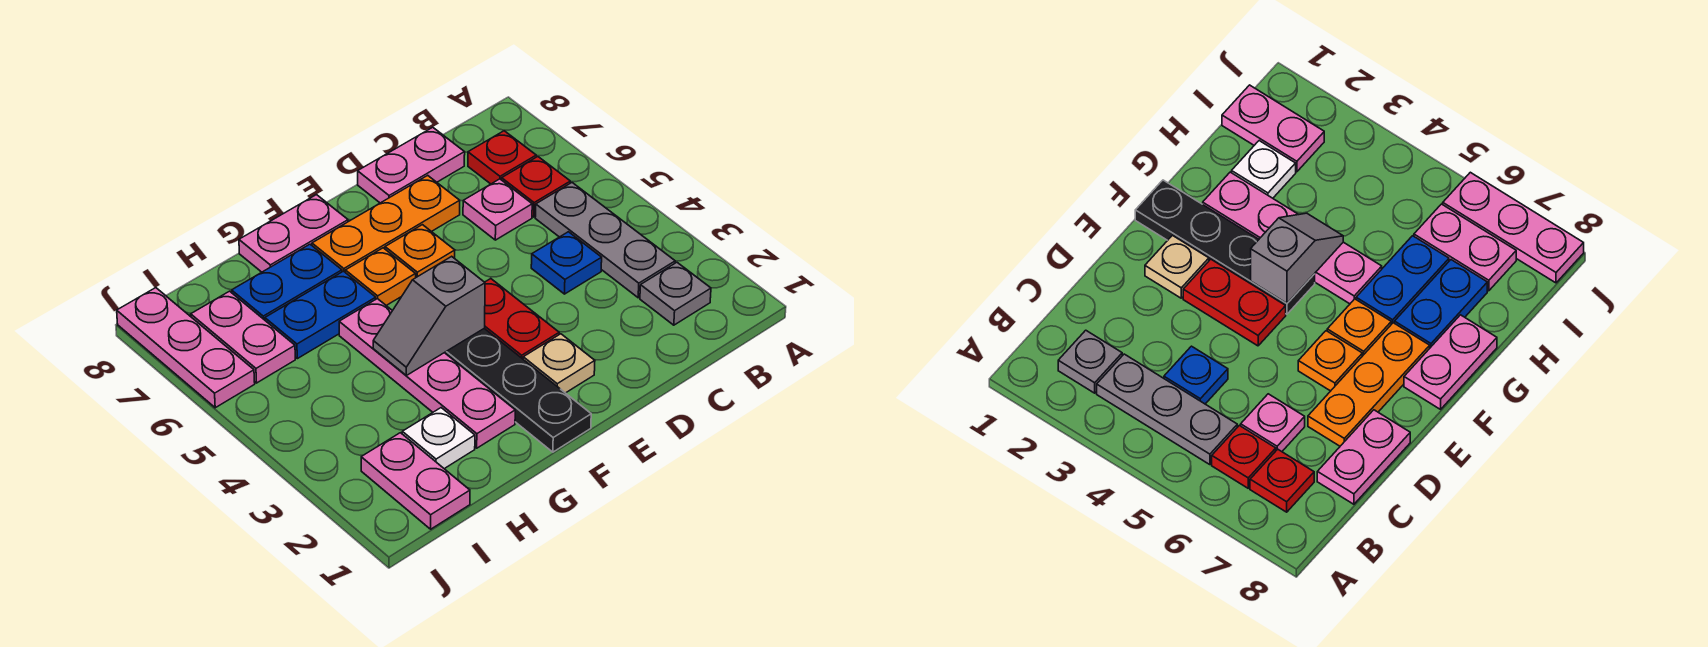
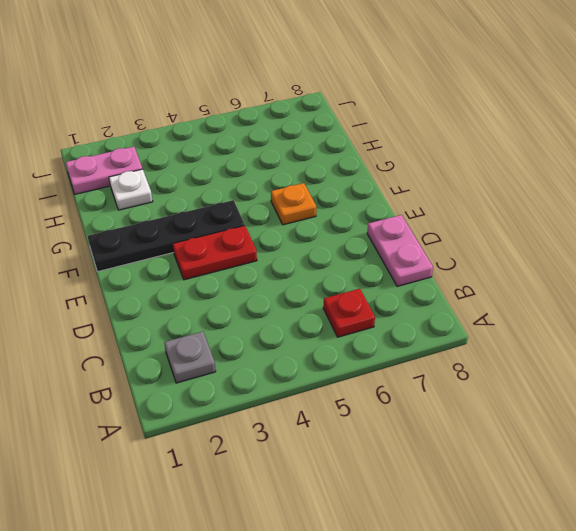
none -> grey 1x3 plate [535,183,675,298]
none -> red 1x1 plate [468,131,536,184]
none -> blue 1x1 plate [531,232,602,294]

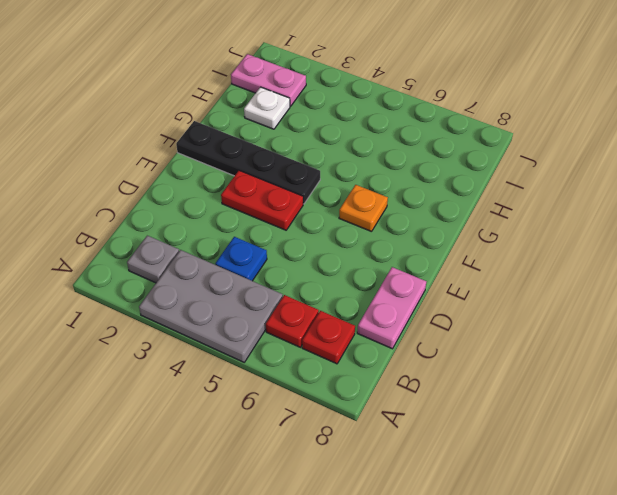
grey 2x3 plate [139,250,283,362] -> grey 1x3 plate [535,183,675,298]
none -> pink 1x1 plate [463,179,532,240]
none -> orange 1x3 plate [312,175,460,272]
none -> tan 1x1 plate [523,334,595,393]

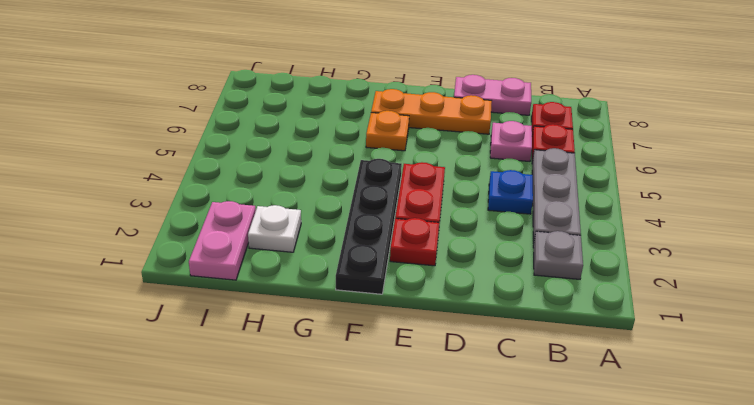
red 1x1 plate [390,218,439,266] -> tan 1x1 plate [523,334,595,393]
none -> orange 1x1 plate [385,225,455,277]
none -> pink 1x2 plate [239,195,348,272]
none -> pink 1x4 plate [339,299,515,448]

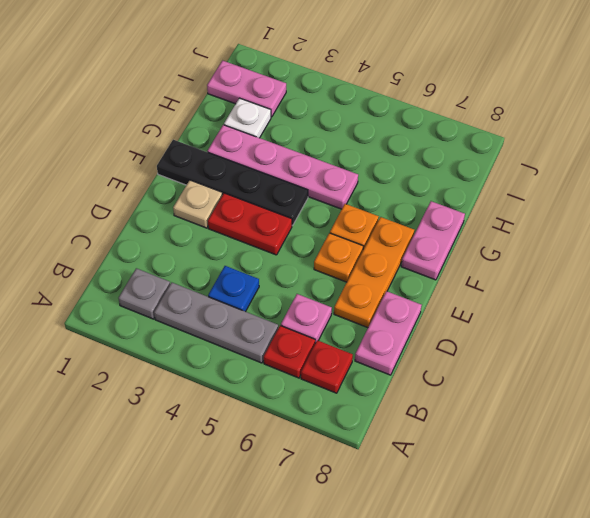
none -> blue 1x2 plate [265,271,376,359]
none -> blue 1x2 plate [232,244,342,320]
none -> pink 1x2 plate [191,291,295,383]

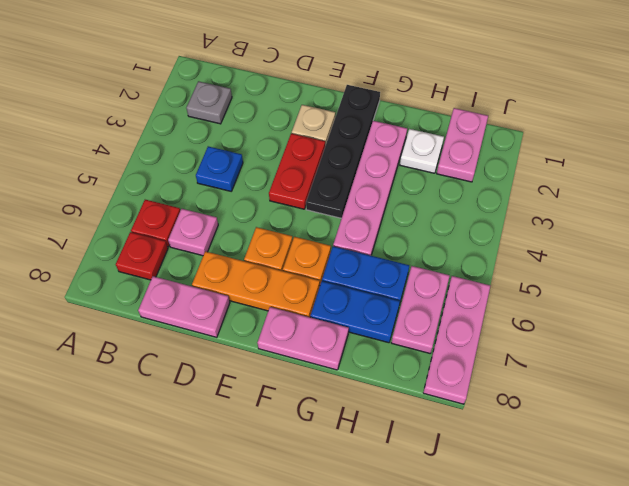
none -> grey 1x3 plate [535,183,675,298]
none -> grey 1x2 slope [373,256,485,375]

